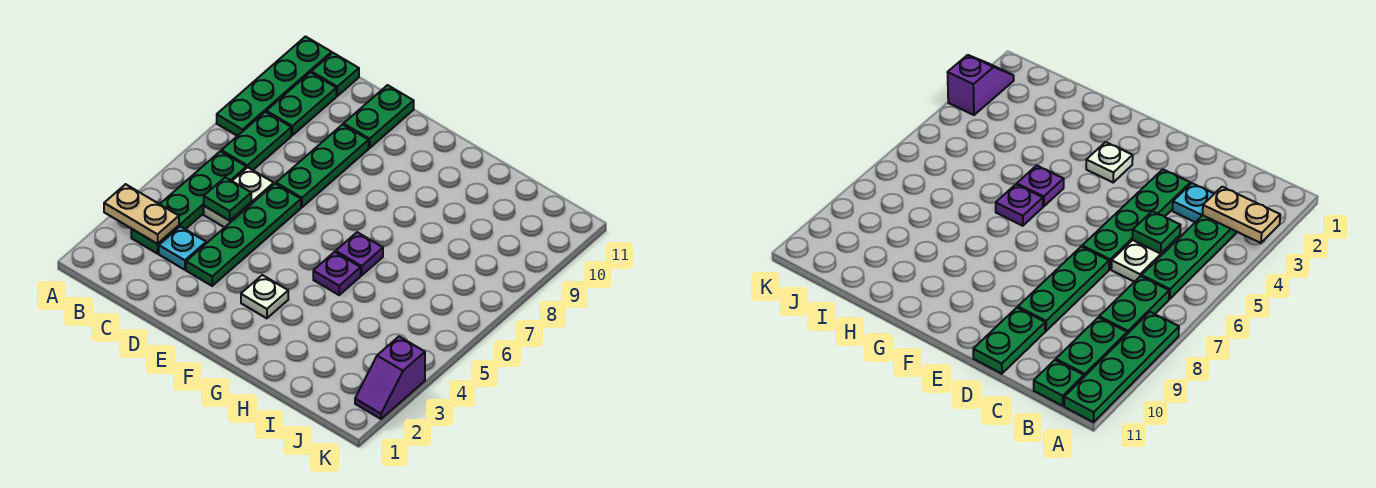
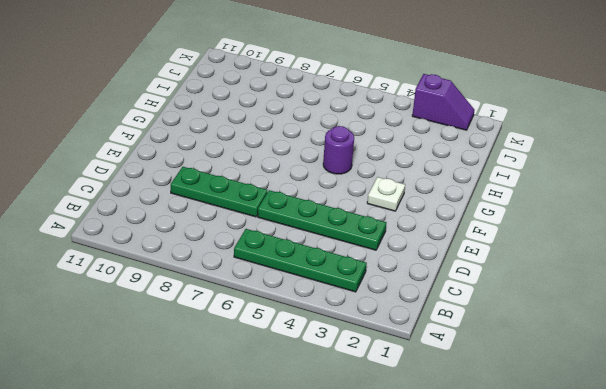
purple 1x1 round brick [323,126,354,174] -> purple 1x1 plate [313,252,361,295]
none -> green 1x4 plate [217,37,332,136]
none -> green 1x2 plate [221,112,291,170]
none -> green 1x2 plate [266,72,336,135]

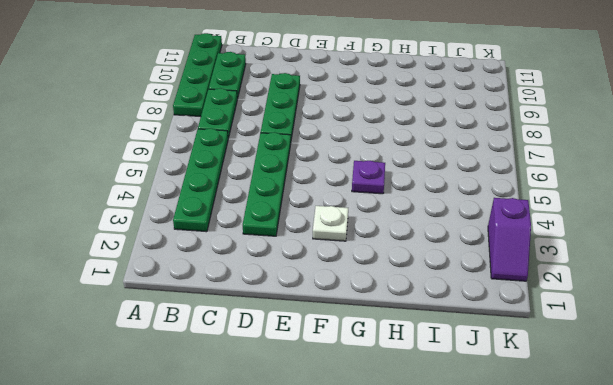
none -> green 1x1 plate [311,53,359,96]
none -> cyan 1x1 plate [159,226,206,270]
none -> white 1x2 plate [204,167,274,227]

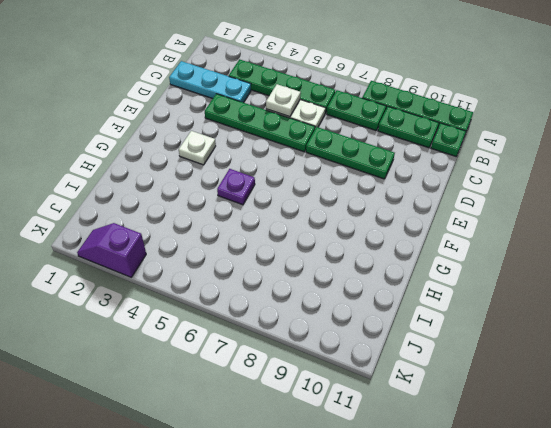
cyan 1x3 plate [169,61,251,103] -> cyan 1x1 plate [159,226,206,270]
white 1x1 plate [266,84,301,117] -> green 1x1 plate [204,177,251,221]
none -> green 1x2 plate [344,85,414,148]
none -> purple 1x1 plate [336,232,383,275]
none -> tan 1x2 plate [104,184,179,244]

